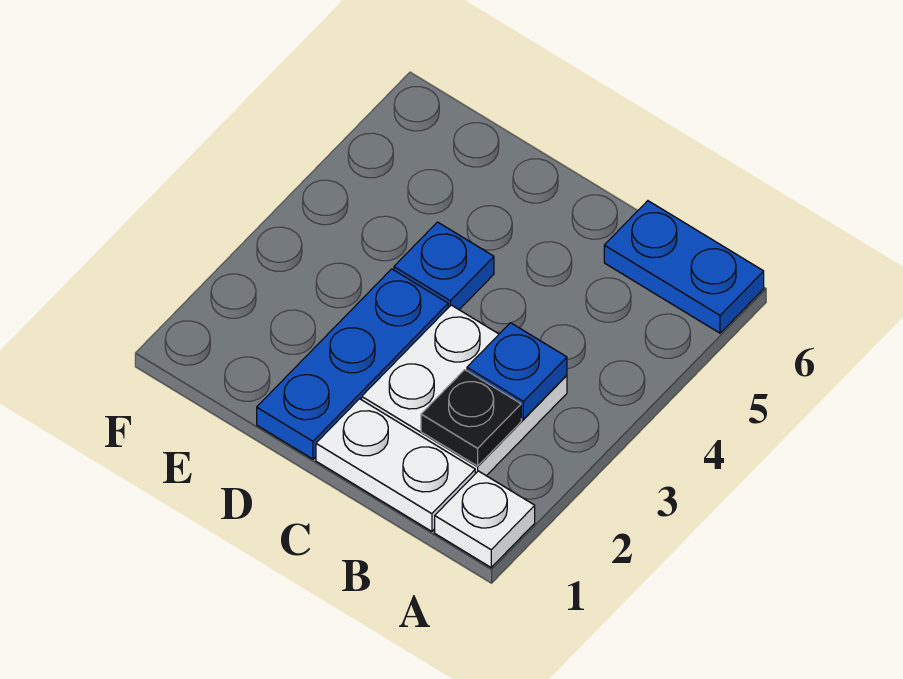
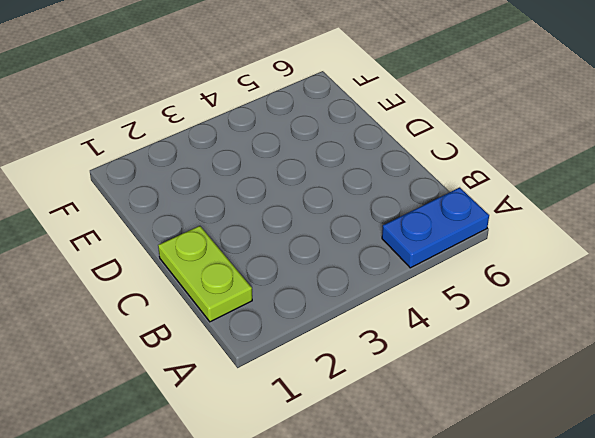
blue 1x2 plate [382,187,489,268] -> blue 1x2 plate turned to [604,201,764,333]
lime 1x2 plate [158,226,252,322] -> white 1x2 plate [316,399,475,531]
none -> white 1x1 plate [435,471,535,567]
none -> white 2x2 plate [362,305,567,476]

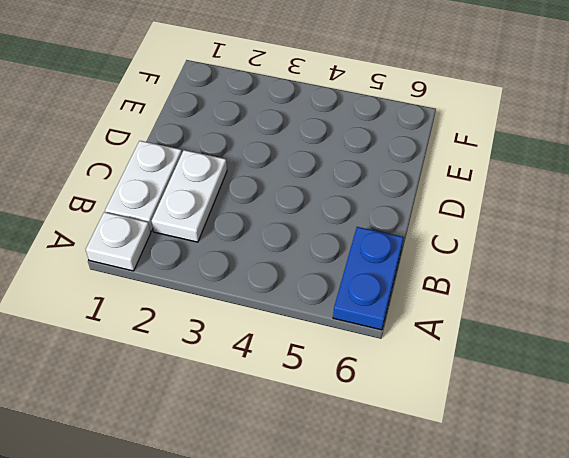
white 1x2 plate [152,150,227,242] -> white 2x2 plate [362,305,567,476]
none -> blue 1x3 plate [257,269,448,459]
none -> blue 1x1 plate [394,222,494,310]

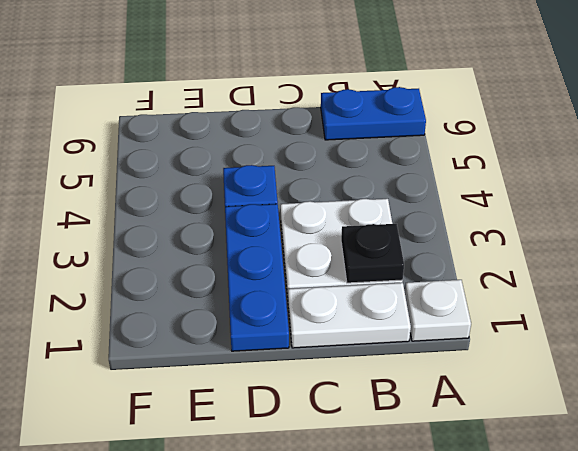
none -> blue 1x1 plate [467,323,567,419]

